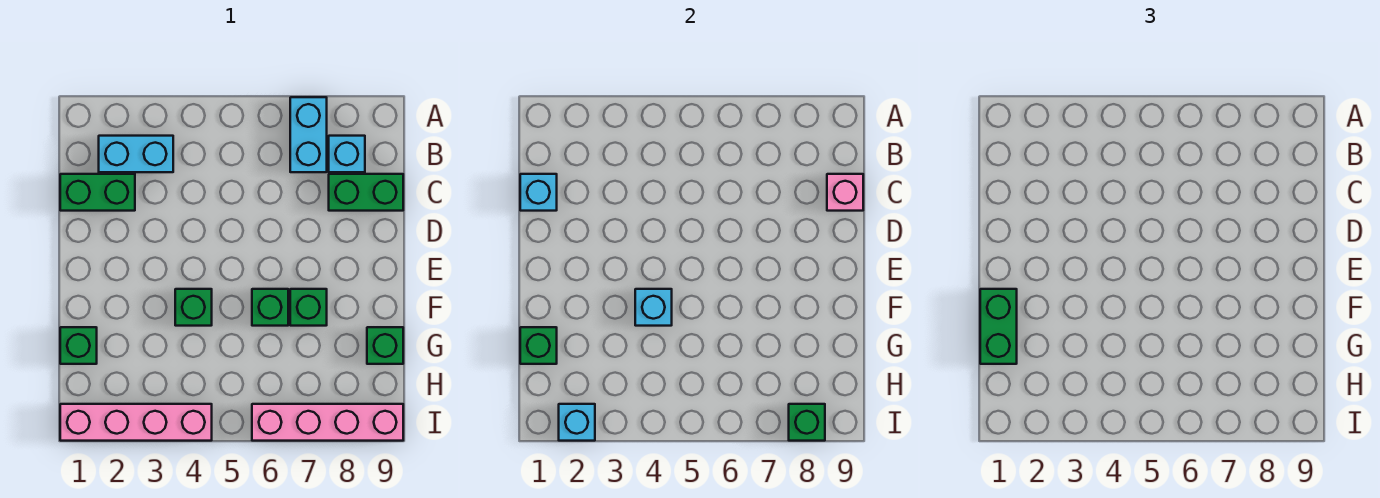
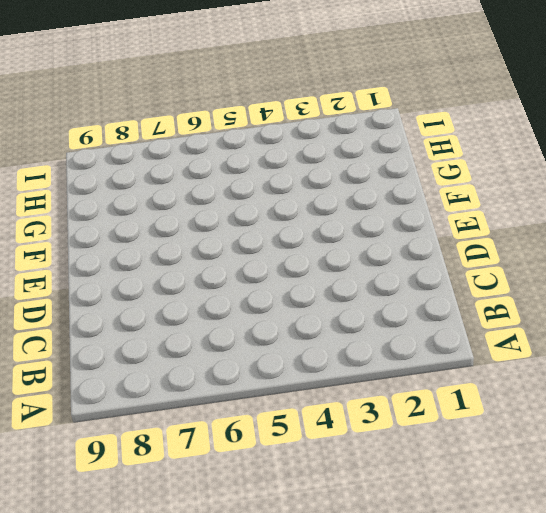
none -> cyan 1x2 brick [290,97,327,172]
none -> cyan 1x2 brick [99,136,173,172]
none -> cyan 1x1 brick [329,136,365,172]

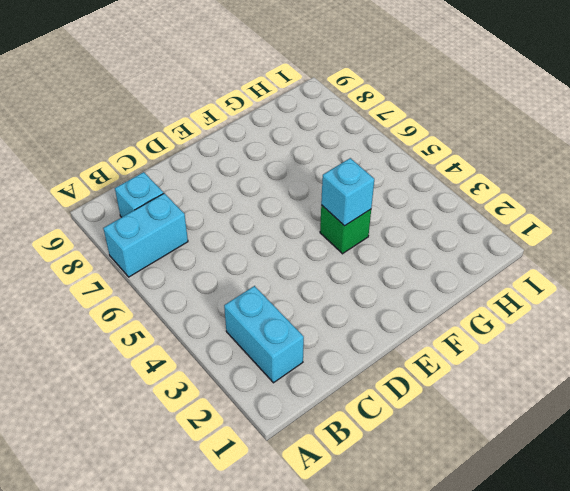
none -> green 1x2 brick [60,174,135,211]
none -> green 1x2 brick [329,174,403,211]
none -> green 1x1 brick [252,289,288,326]

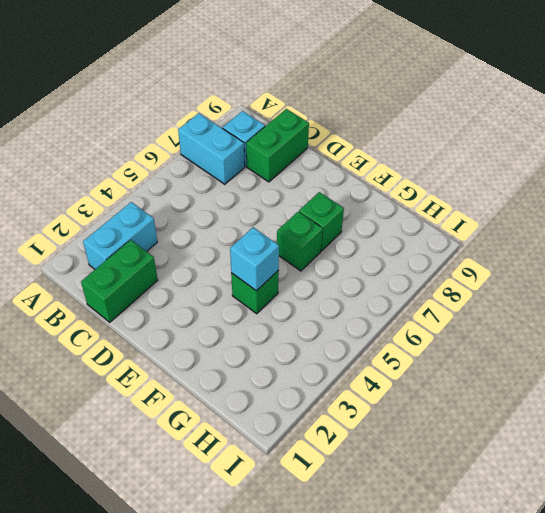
none -> green 1x1 brick [60,327,97,364]
none -> green 1x1 brick [367,327,403,364]
none -> pink 1x4 brick [60,404,212,441]

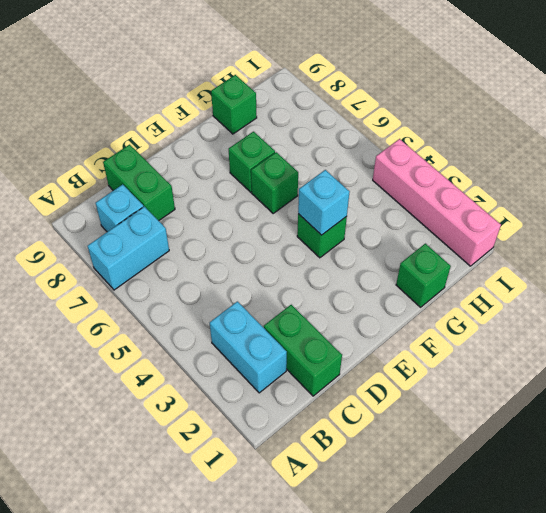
none -> pink 1x4 brick [252,404,403,441]
none -> cyan 1x1 brick [520,174,557,211]
none -> pink 1x1 brick [827,174,863,211]

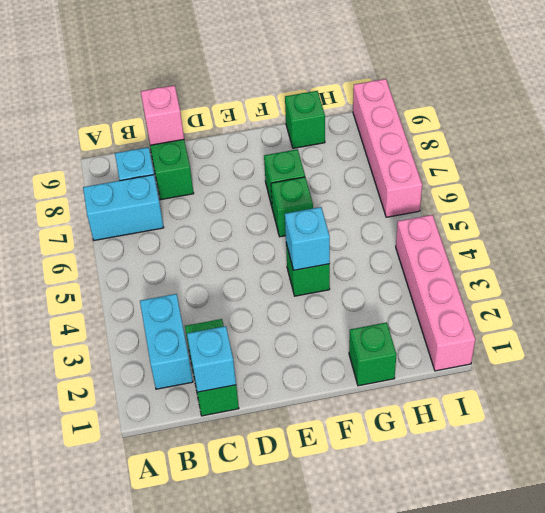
none -> green 1x1 brick [520,327,557,364]
none -> cyan 1x1 brick [559,404,595,441]
none -> green 1x1 brick [789,404,825,441]

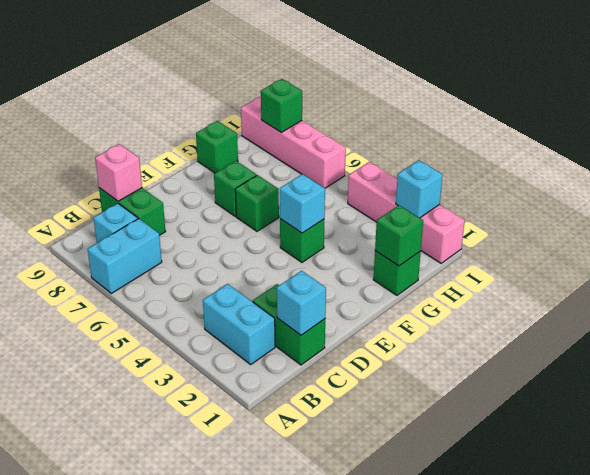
none -> green 1x2 brick [980,289,1017,364]

